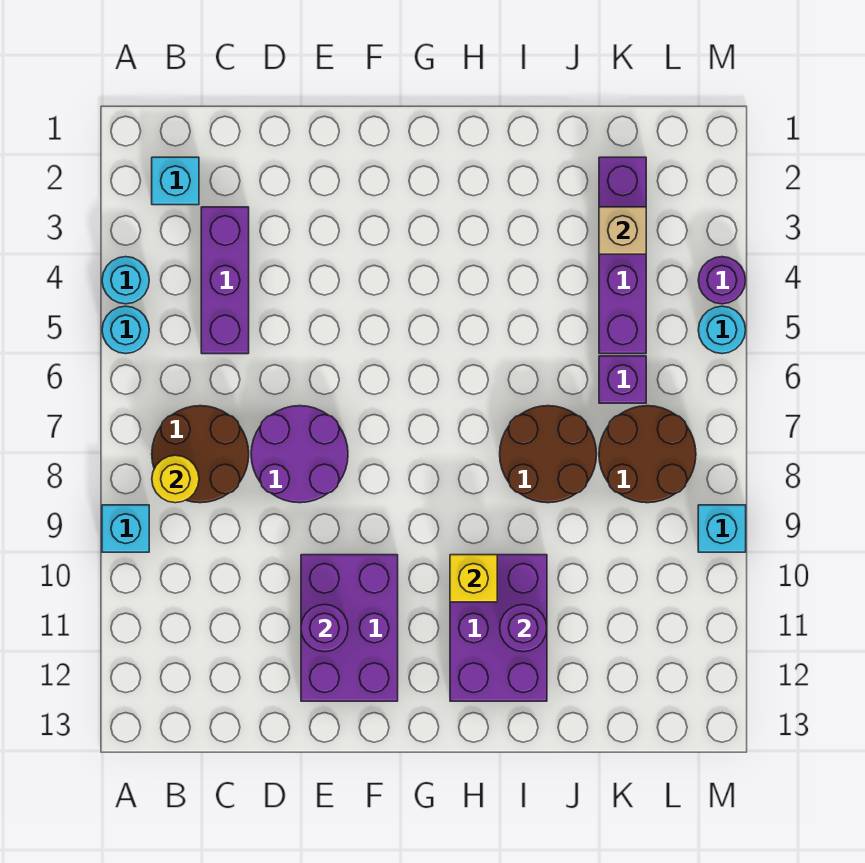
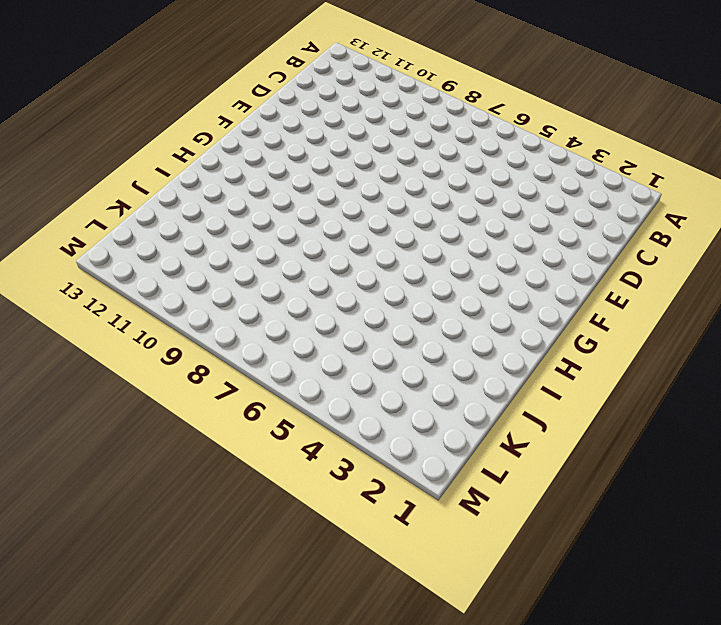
none -> cyan 1x1 round brick [102,257,149,304]
none -> cyan 1x1 round brick [102,306,149,354]
none -> cyan 1x1 brick [102,505,149,552]

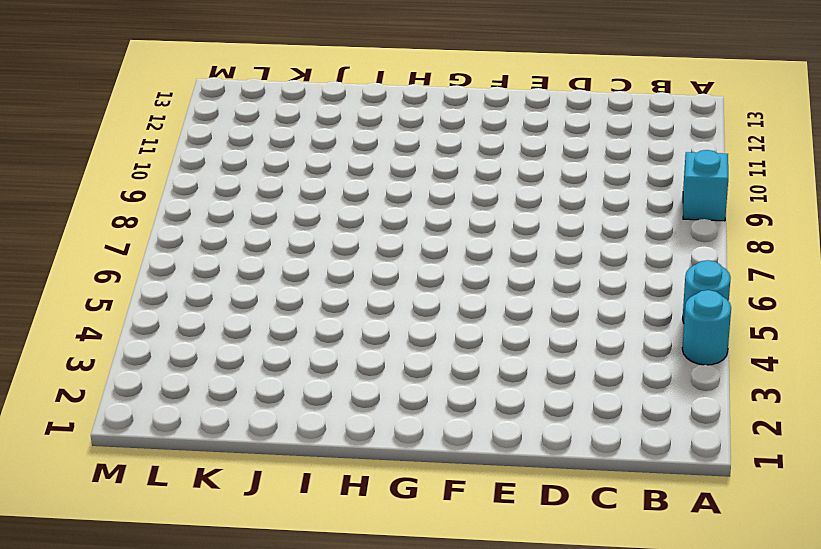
none -> cyan 1x1 brick [152,157,199,205]
none -> brown 2x2 round brick [152,406,249,503]
none -> purple 1x3 brick [201,207,249,354]

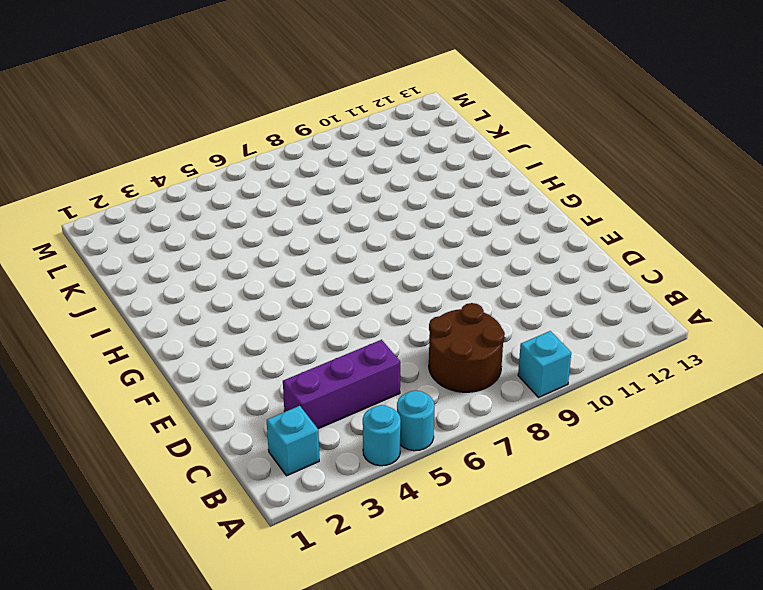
none -> purple 2x2 round brick [251,406,348,503]
none -> purple 2x3 brick [301,555,398,701]
none -> purple 2x3 brick [450,555,547,701]

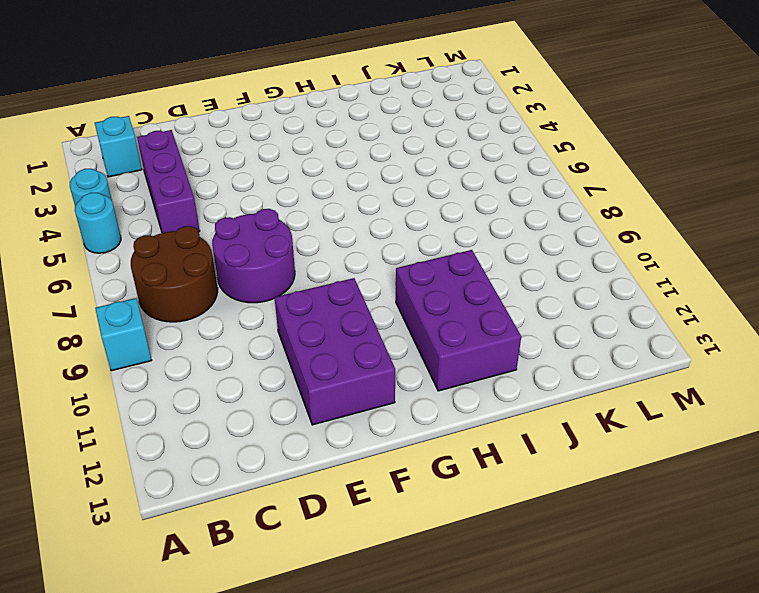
none -> brown 2x2 round brick [500,406,597,503]
none -> purple 1x4 brick [599,157,646,354]
none -> purple 1x1 brick [599,356,646,403]

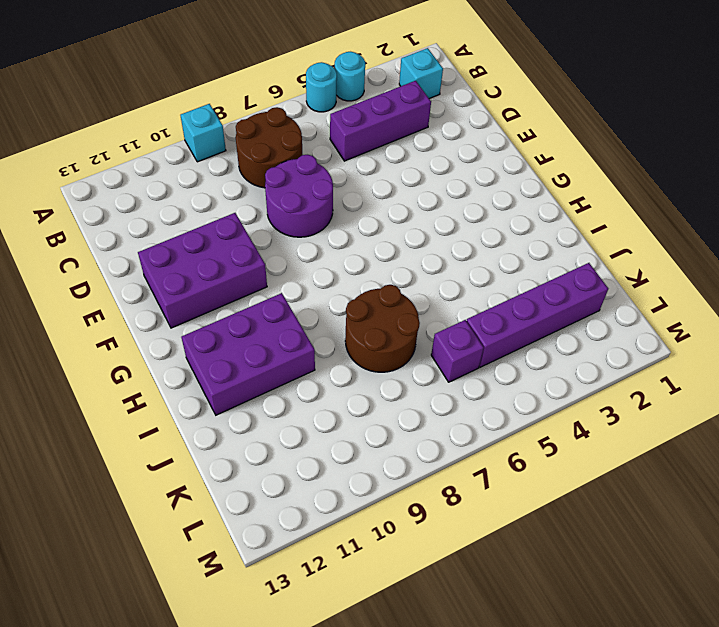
none -> brown 2x2 round brick [599,406,696,503]
none -> purple 1x1 round brick [698,257,746,304]
none -> cyan 1x1 round brick [698,306,746,354]

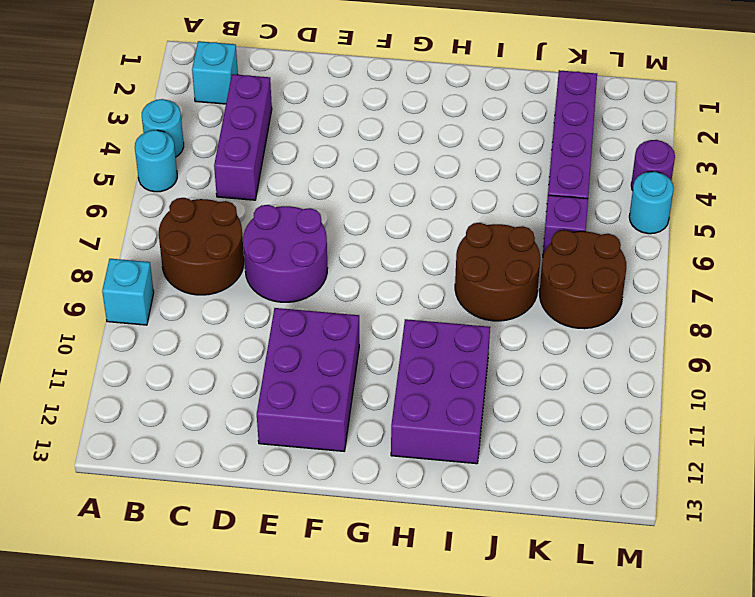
none -> cyan 1x1 brick [698,505,746,552]
none -> yellow 1x1 round brick [152,455,199,503]
none -> purple 1x1 round brick [301,604,348,652]

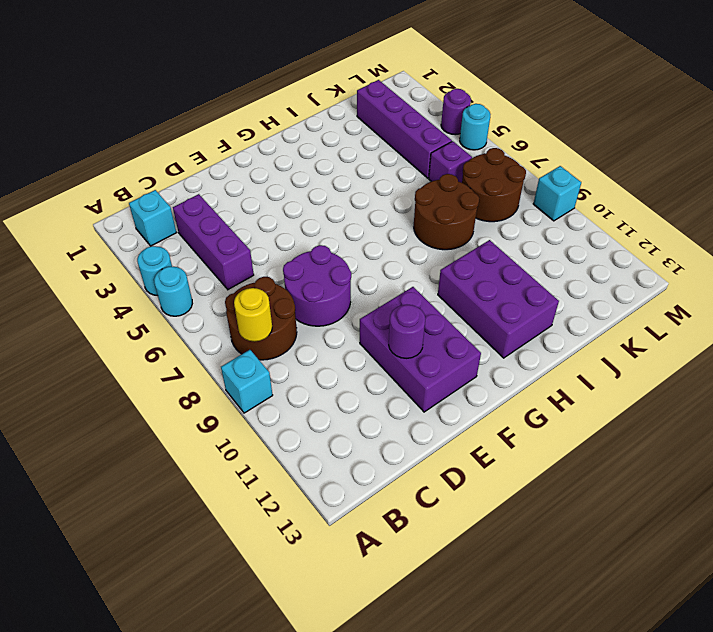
none -> yellow 1x1 brick [450,555,497,602]
none -> purple 1x1 round brick [500,604,547,652]
none -> tan 1x1 brick [599,207,646,254]

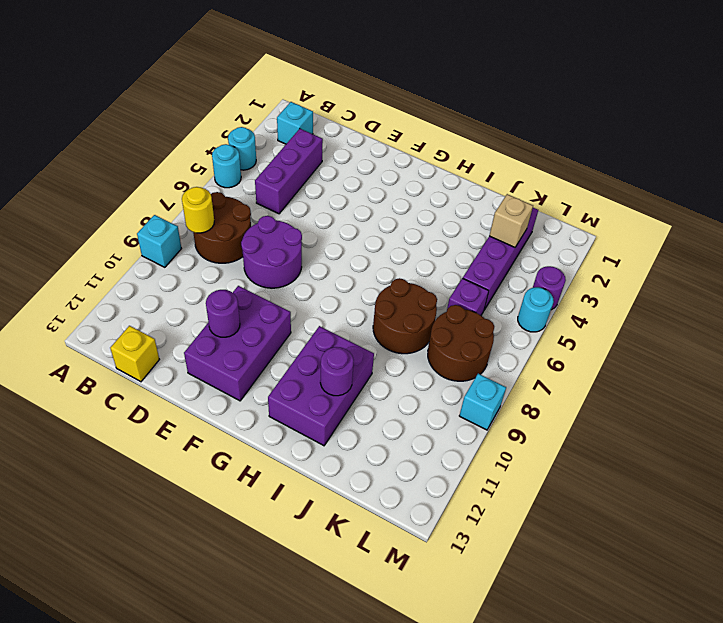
yellow 1x1 brick [110,326,159,382] -> yellow 1x1 brick moved to [450,555,497,602]

